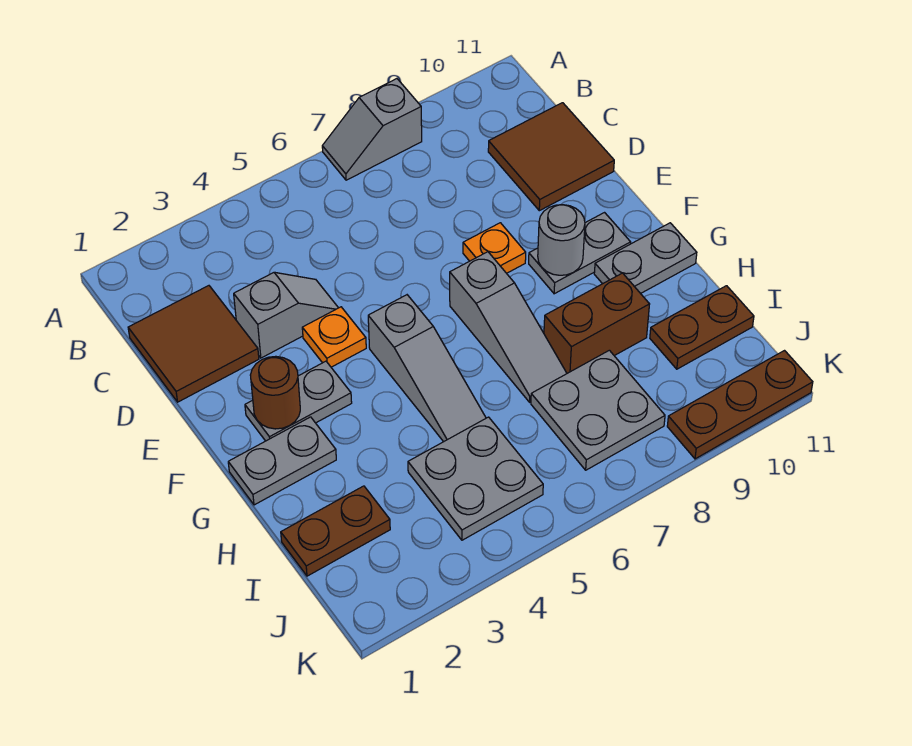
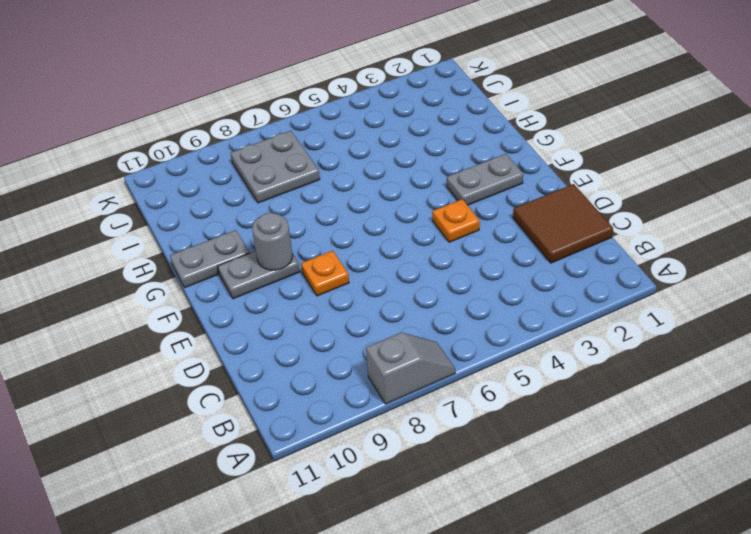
none -> brown 2x2 tile [488,103,614,211]
none -> grey 1x2 slope [234,272,338,358]
none -> grey 1x3 slope [368,295,486,442]

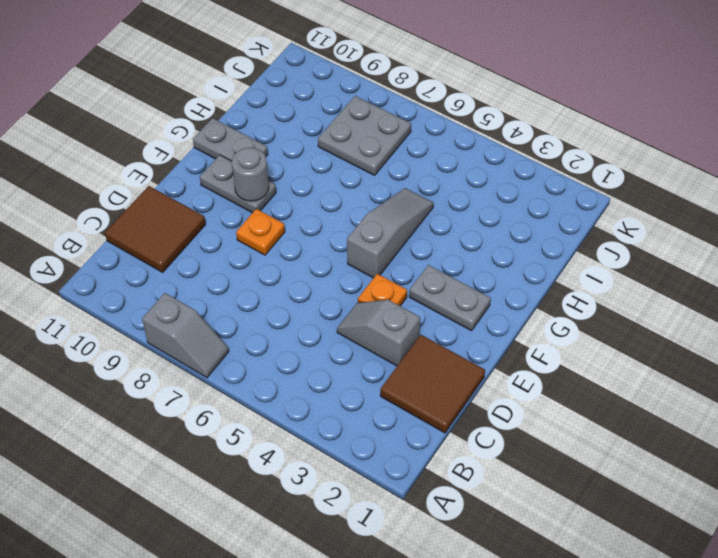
none -> grey 1x3 slope [450,252,567,402]
none -> grey 1x2 plate [228,417,336,505]
none -> brown 1x2 brick [544,273,650,373]

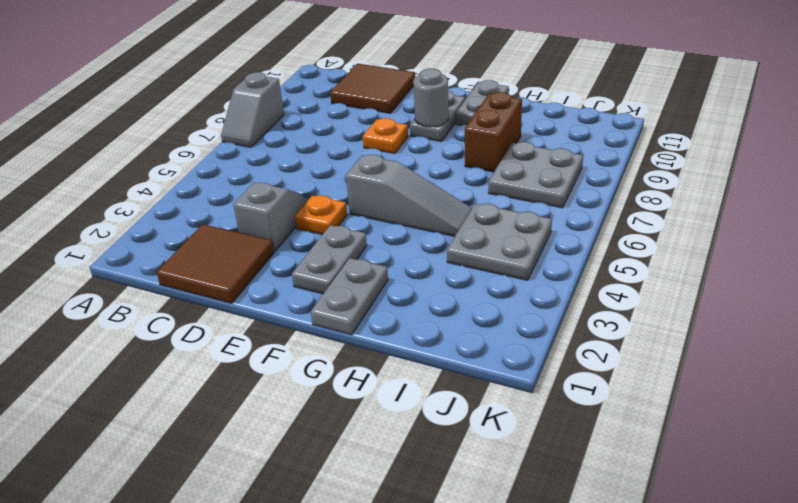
none -> grey 1x3 slope [450,252,567,402]
none -> brown 1x2 plate [281,486,390,576]
none -> brown 1x2 plate [650,286,754,369]

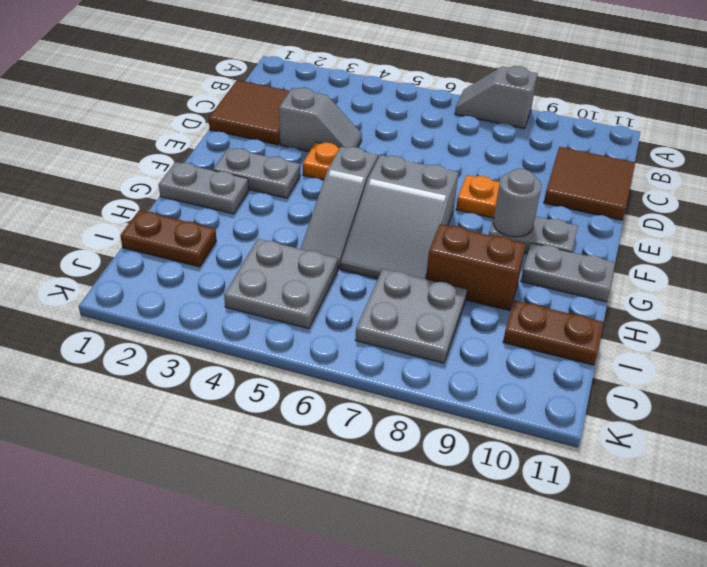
grey 2x3 slope [340,155,459,279] -> grey 1x3 slope [450,252,567,402]
none -> brown 1x3 plate [667,351,813,459]
none -> brown 1x1 round brick [250,356,300,429]

